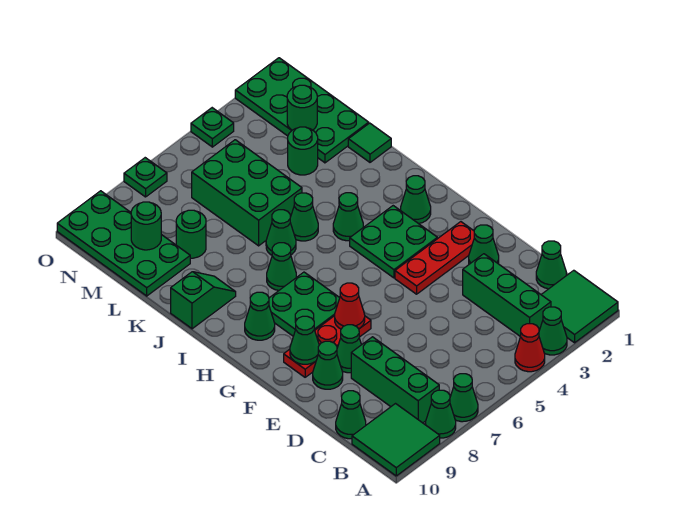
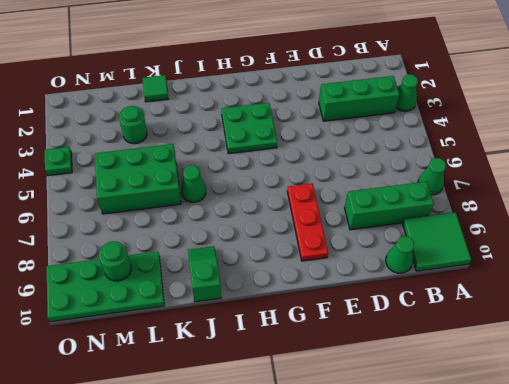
none -> green 2x2 tile [541,270,618,343]
none -> red 1x1 cone [515,324,545,372]
none -> green 1x1 cone [426,390,456,438]
none -> green 1x1 cone [536,241,566,289]

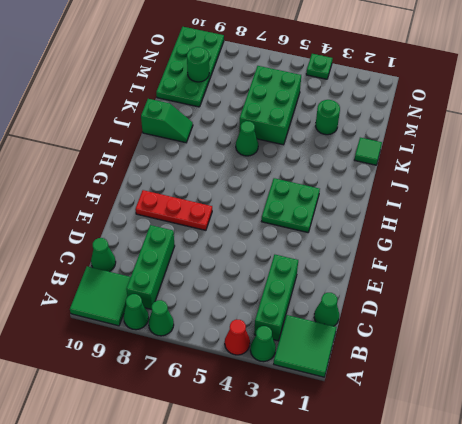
none -> green 1x1 cone [469,225,499,264]
none -> green 1x1 cone [337,325,361,373]
none -> green 1x1 cone [313,341,343,389]
none -> red 1x3 plate [395,222,474,294]

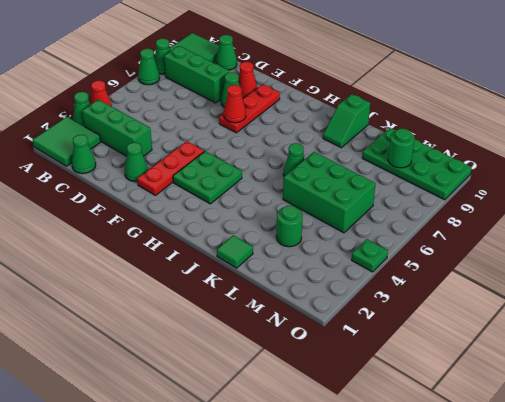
red 1x1 cone [238,62,257,98] -> green 1x1 cone [313,341,343,389]
none -> green 2x2 plate [269,272,340,336]
none -> green 1x1 cone [401,176,431,224]
none -> green 1x1 cone [245,292,275,340]
none -> green 1x1 cone [333,193,363,241]

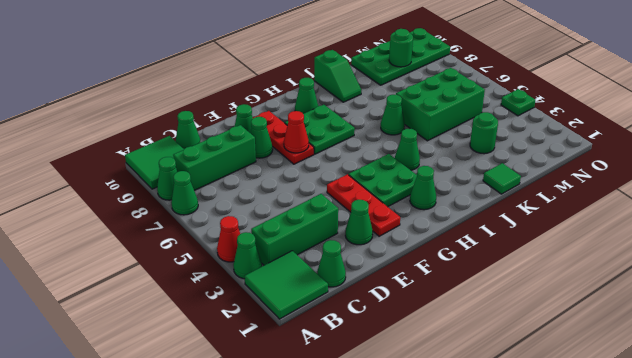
none -> green 1x1 cone [267,243,296,290]
none -> green 1x1 cone [290,193,318,241]
none -> green 2x4 plate [235,58,369,163]
none -> green 1x1 round brick [176,210,206,258]

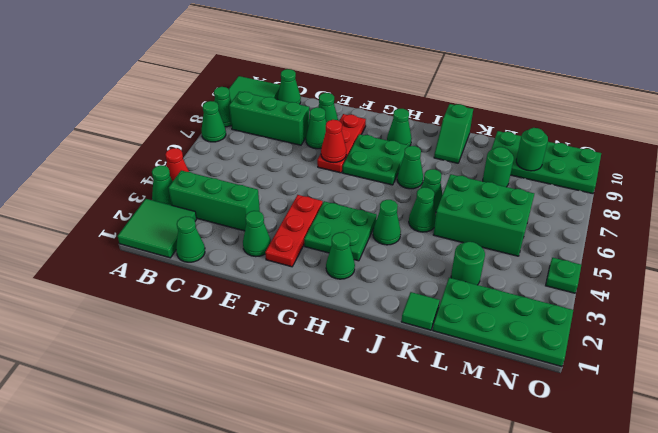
none -> green 1x1 plate [124,158,167,197]
none -> green 1x1 cone [290,316,319,364]
none -> green 1x1 round brick [287,85,317,130]

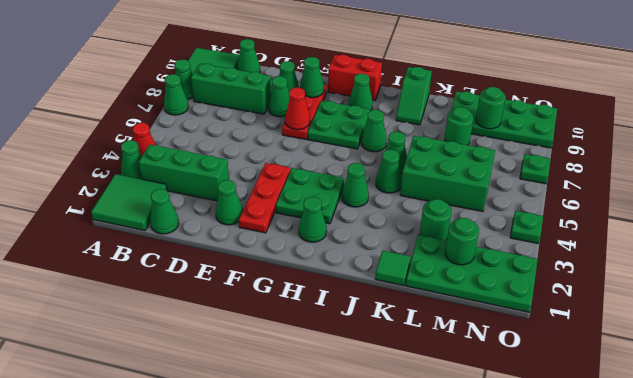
red 1x2 brick [328,55,382,100] -> none

